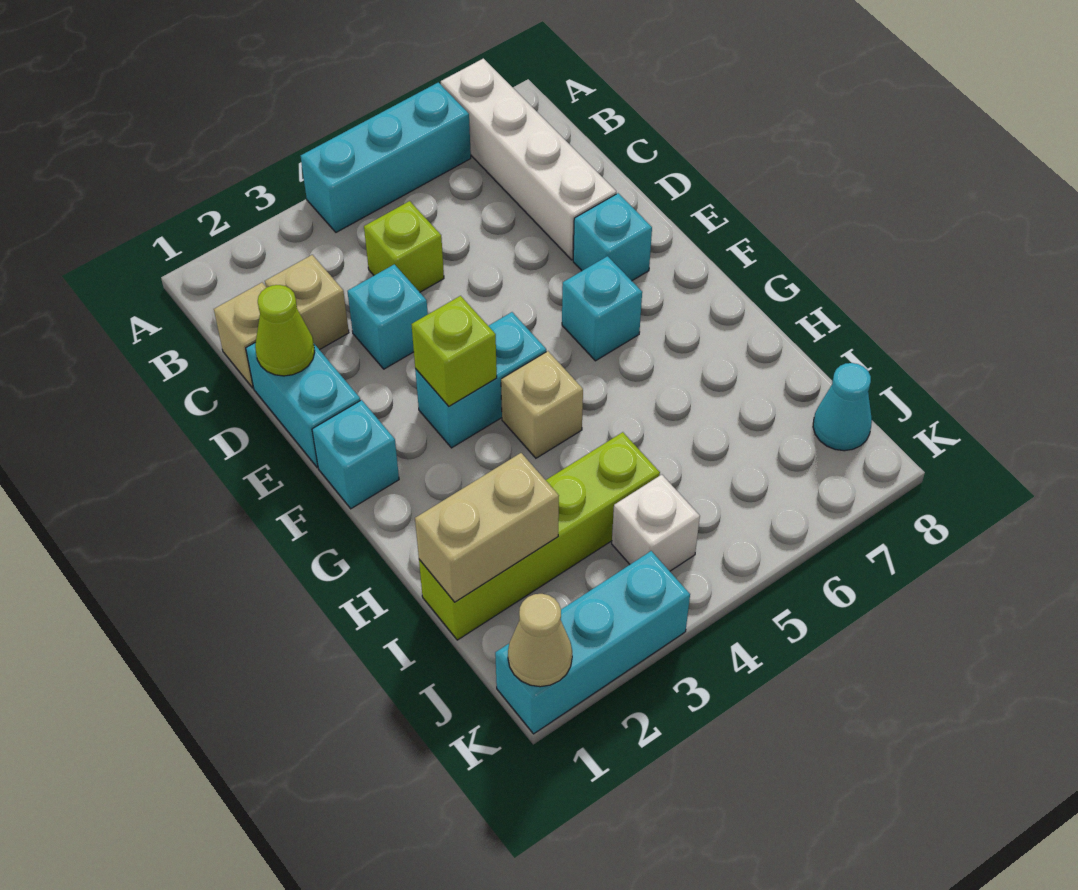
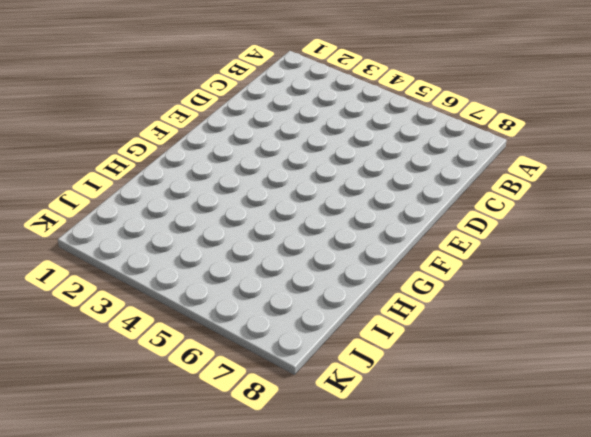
none -> cyan 1x3 brick [301,82,471,232]
none -> white 1x4 brick [441,58,616,260]
none -> tan 1x1 brick [214,282,267,388]

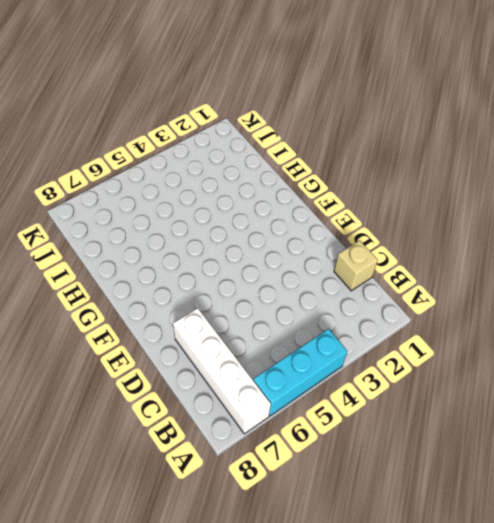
none -> tan 1x1 brick [265,255,349,350]
none -> lime 1x1 brick [364,201,444,292]
none -> cyan 1x2 brick [246,342,360,467]

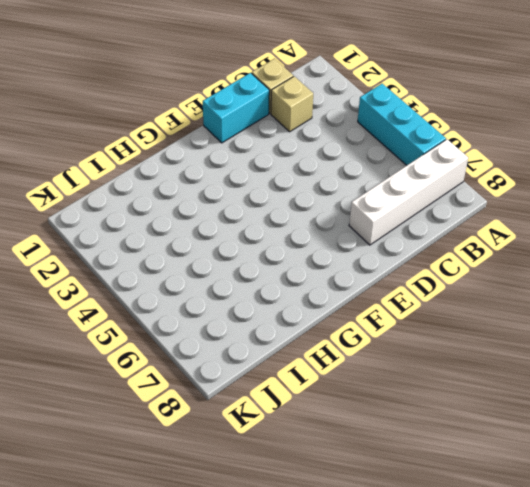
none -> lime 1x1 brick [364,201,444,292]
none -> cyan 1x1 brick [347,264,428,369]
none -> cyan 1x1 brick [573,193,652,281]

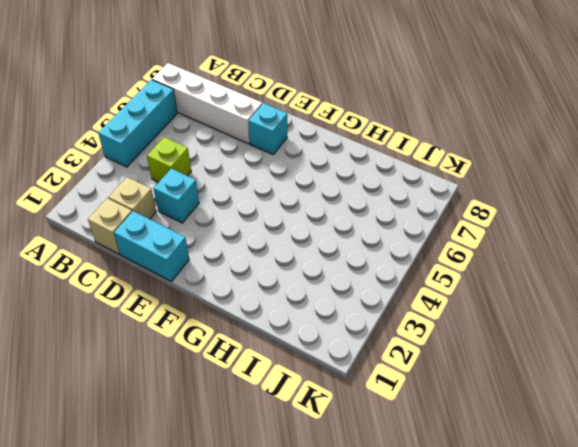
none -> cyan 1x1 brick [312,400,399,509]
none -> cyan 1x2 brick [415,312,546,448]
none -> cyan 1x1 brick [562,256,642,361]

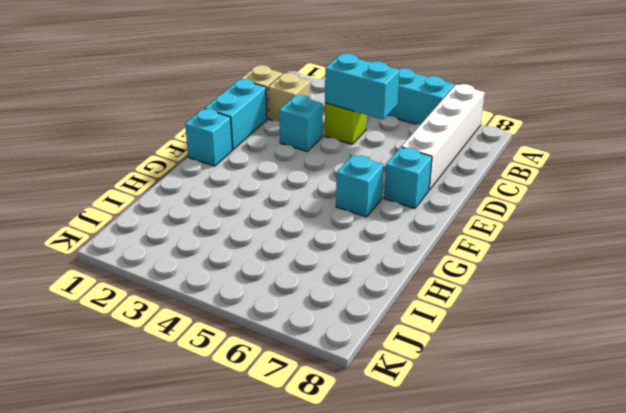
cyan 1x2 brick [325,54,400,120] -> cyan 1x2 brick moved to [415,312,546,448]
none -> tan 1x1 brick [501,351,583,458]
none -> lime 1x4 brick [419,432,660,640]
none -> white 1x1 brick [612,475,700,571]

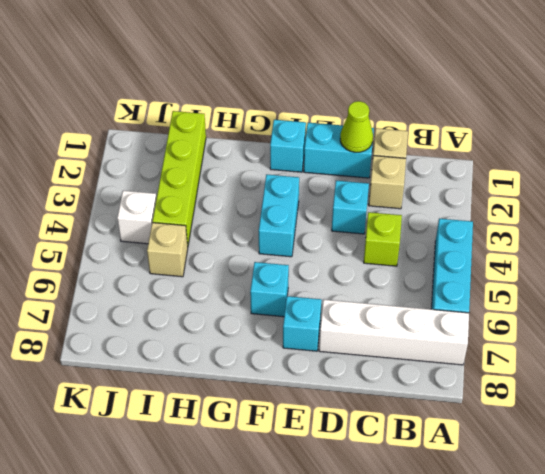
tan 1x1 brick [147,223,188,277] -> tan 1x1 brick moved to [501,351,583,458]
none -> cyan 1x1 cone [813,363,872,451]
none -> cyan 1x3 brick [495,551,690,734]
none -> lime 1x1 brick [411,296,497,406]

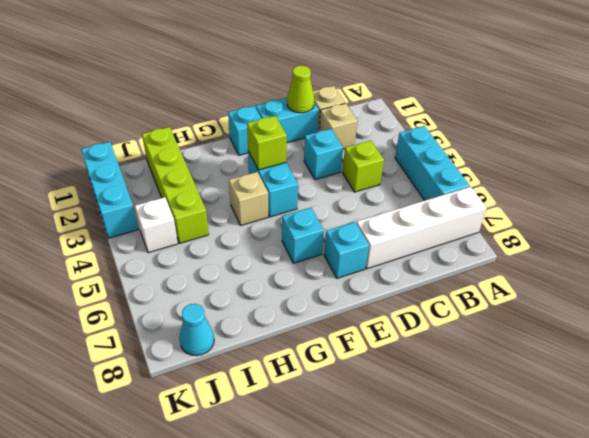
none -> tan 1x2 brick [415,453,559,602]
none -> tan 1x1 cone [508,594,572,687]

